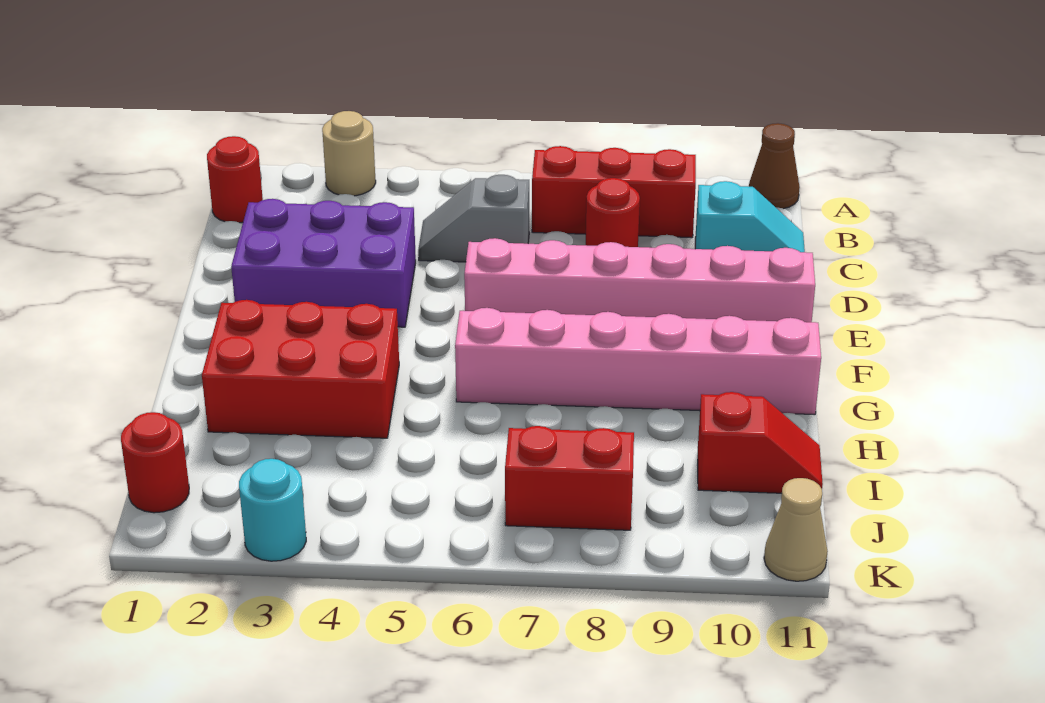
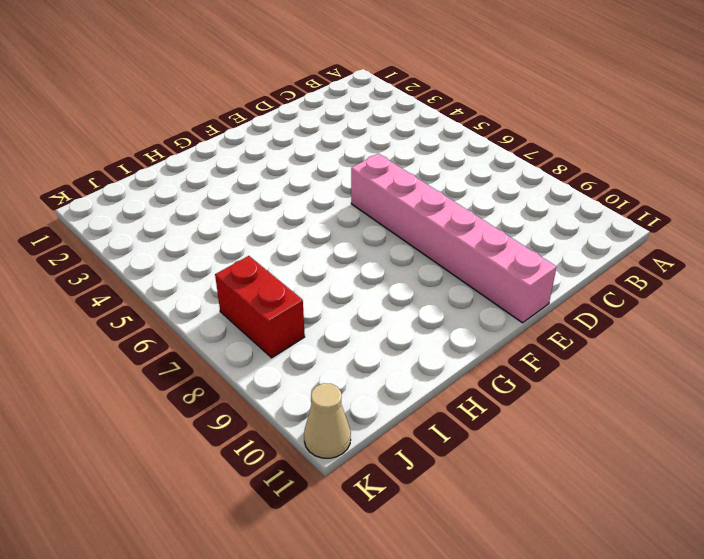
none -> tan 1x1 round brick [322,111,376,196]
none -> brown 1x1 cone [749,123,800,209]
none -> red 1x1 round brick [207,136,263,223]

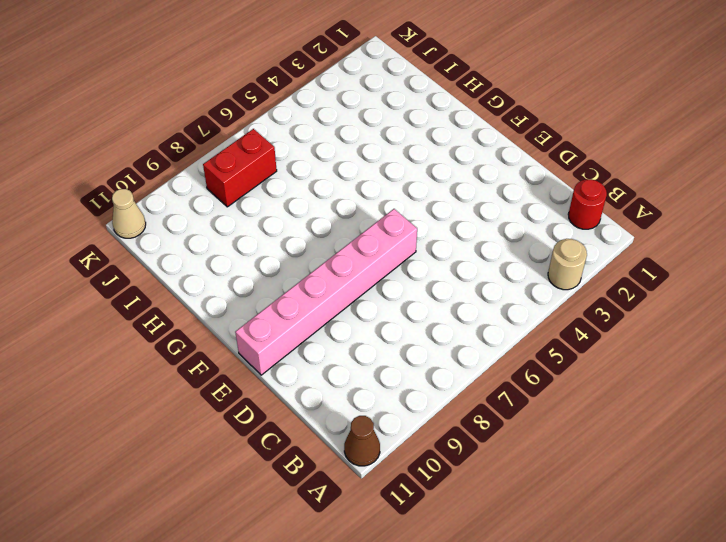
none -> red 1x3 brick [532,146,696,238]
none -> grey 1x2 slope [418,175,529,262]
none -> red 1x1 round brick [586,178,640,247]

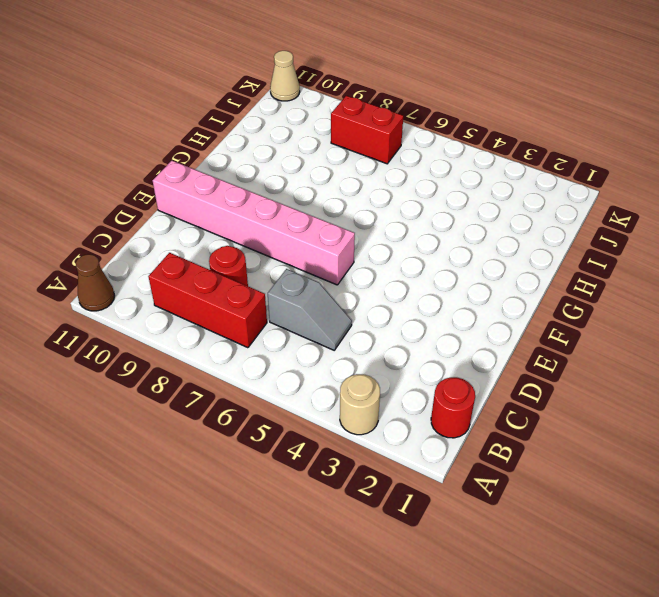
none -> cyan 1x2 slope [695,181,805,252]
none -> purple 2x3 brick [231,199,416,327]
none -> red 2x3 brick [202,300,399,438]

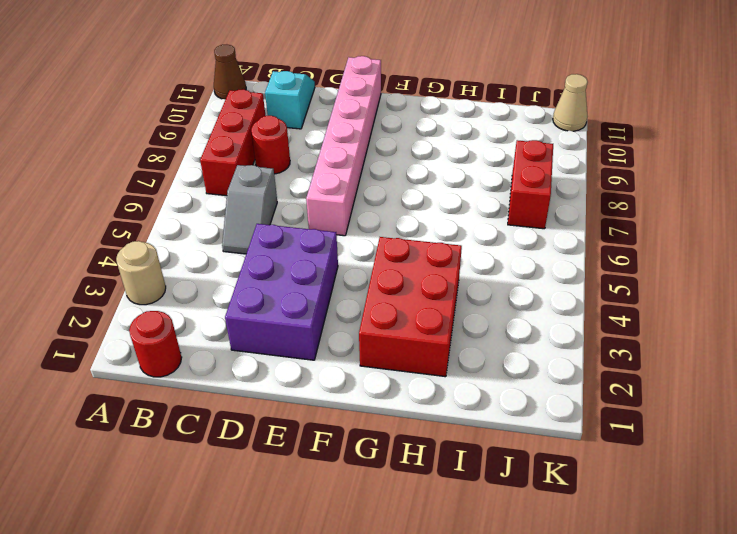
none -> pink 1x6 brick [455,308,821,415]
none -> red 1x2 slope [698,392,823,493]
none -> red 1x1 round brick [121,412,189,513]

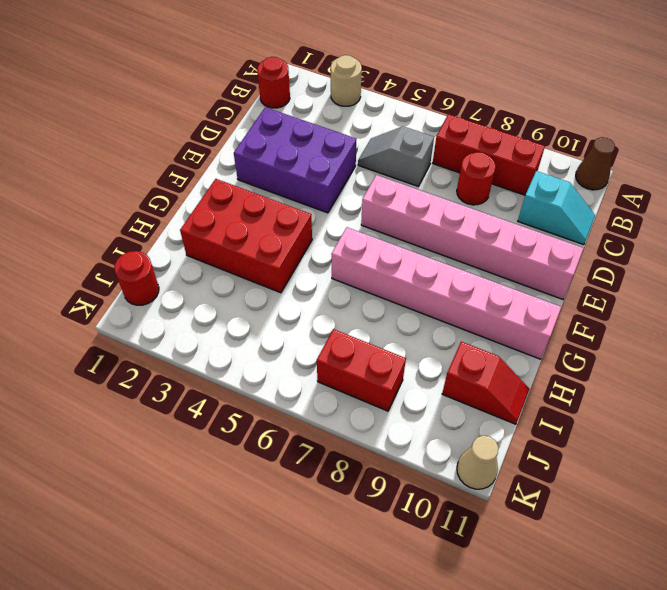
none -> cyan 1x1 round brick [239,459,306,561]

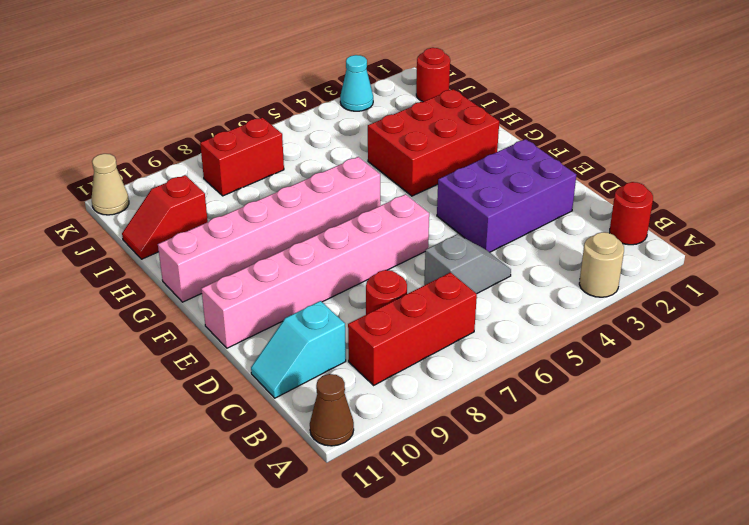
cyan 1x1 cone [340,55,373,111] -> cyan 1x1 round brick [239,459,306,561]

